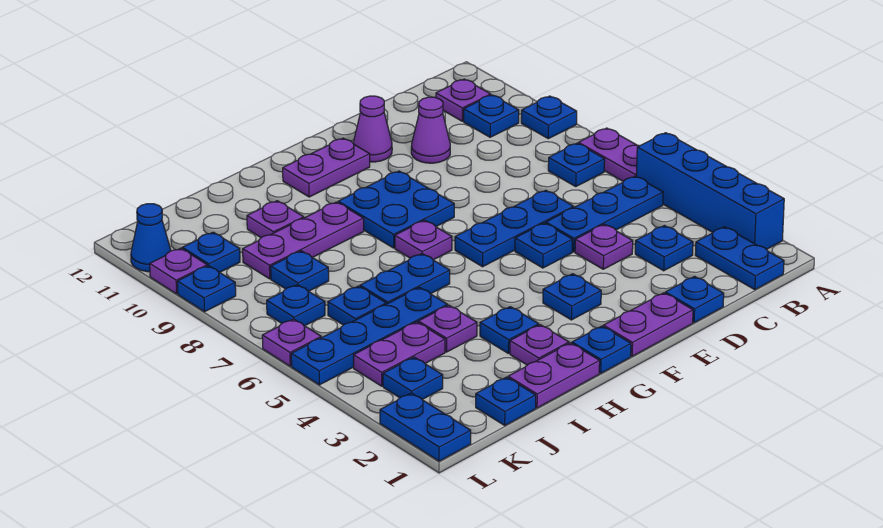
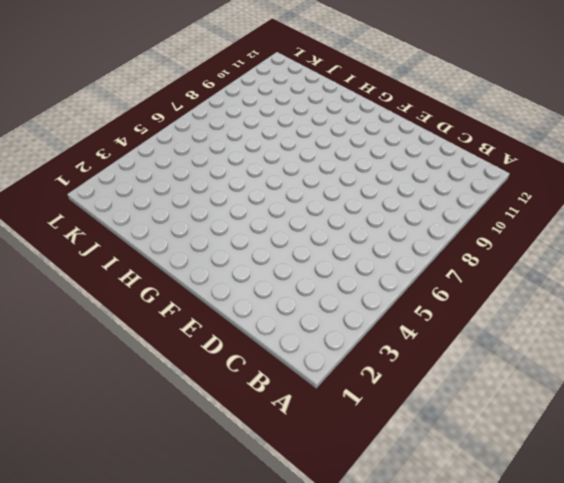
none -> blue 1x4 brick [637,133,784,250]
none -> purple 1x2 plate [578,128,639,181]
none -> blue 1x1 plate [521,96,577,139]
none -> blue 1x2 plate [695,227,784,290]

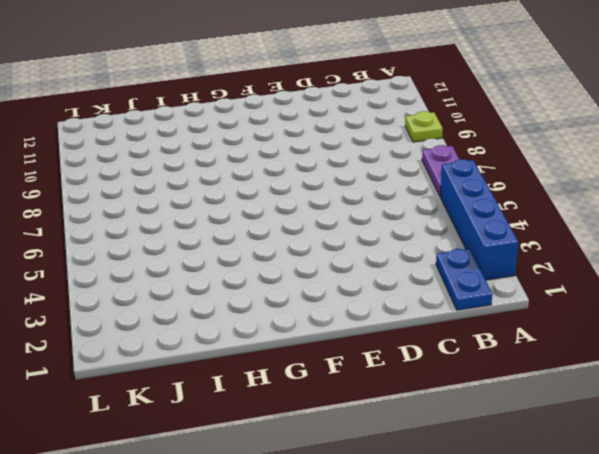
lime 1x1 plate [405,111,443,142] -> blue 1x1 plate [521,96,577,139]
none -> blue 1x3 plate [546,176,663,252]
none -> blue 1x1 plate [548,143,605,187]
none -> blue 1x1 plate [464,95,519,137]
none -> purple 1x1 plate [436,79,491,121]

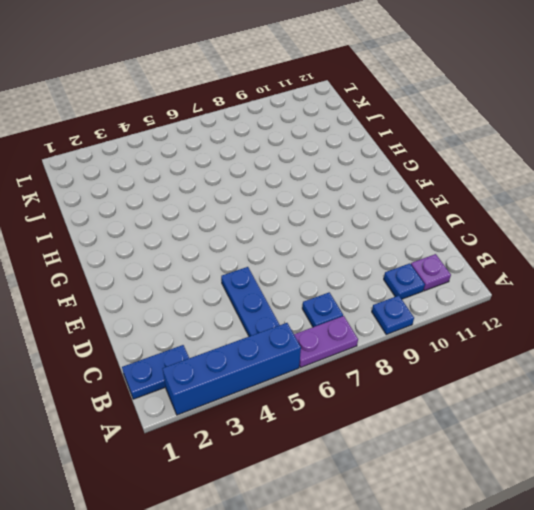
none -> blue 1x1 plate [635,226,693,271]
none -> blue 1x1 plate [665,276,724,323]
none -> purple 1x1 plate [575,224,633,269]
none -> blue 1x3 plate [455,190,574,267]

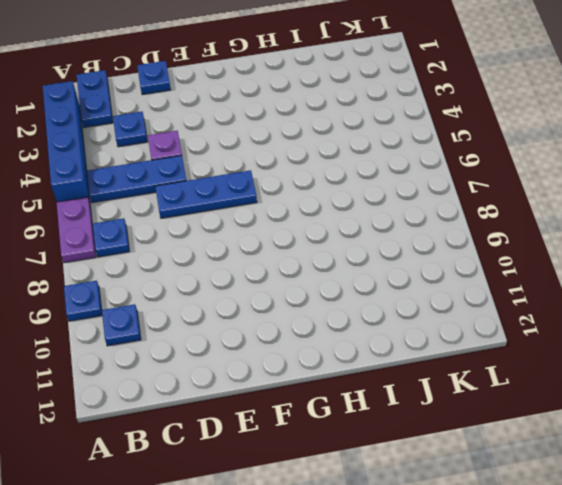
none -> purple 1x1 plate [436,79,491,121]
none -> purple 1x1 cone [411,97,450,163]
none -> purple 1x2 plate [603,293,693,356]
none -> blue 1x1 plate [515,223,572,268]

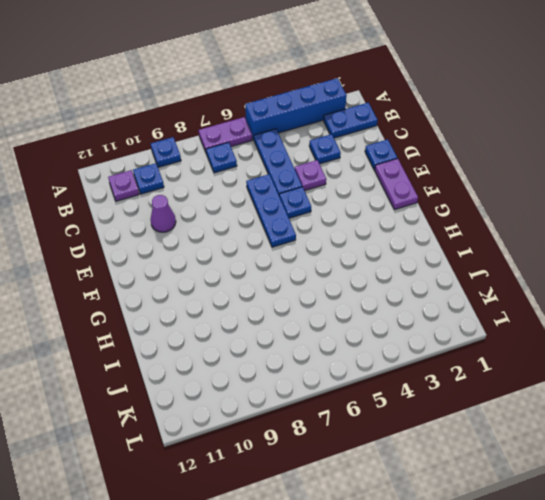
none -> purple 1x1 cone [353,96,392,162]
none -> blue 1x1 plate [543,274,601,320]
none -> blue 2x2 plate [338,171,454,248]
none -> purple 1x2 plate [283,138,370,197]

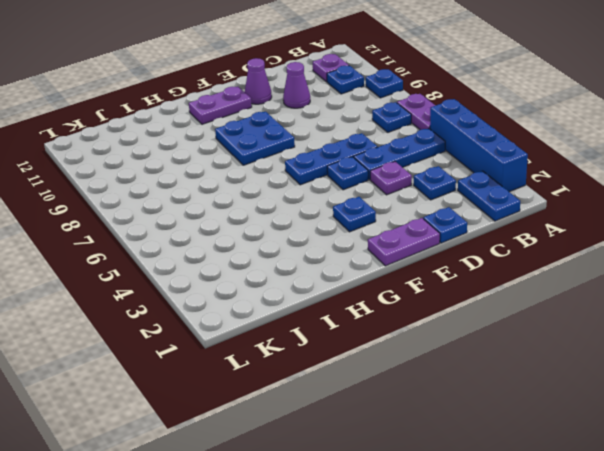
none -> blue 1x1 plate [572,326,631,373]
none -> purple 1x1 plate [395,220,452,260]
none -> purple 1x2 plate [508,343,600,408]
none -> purple 1x1 plate [510,325,569,365]

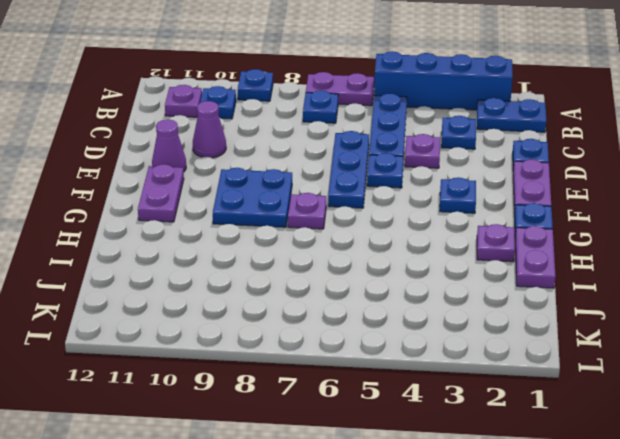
none -> blue 1x1 plate [480,307,539,353]
none -> blue 1x2 plate [360,254,450,304]
none -> purple 1x3 plate [243,202,364,279]
none -> purple 1x1 plate [418,305,477,352]

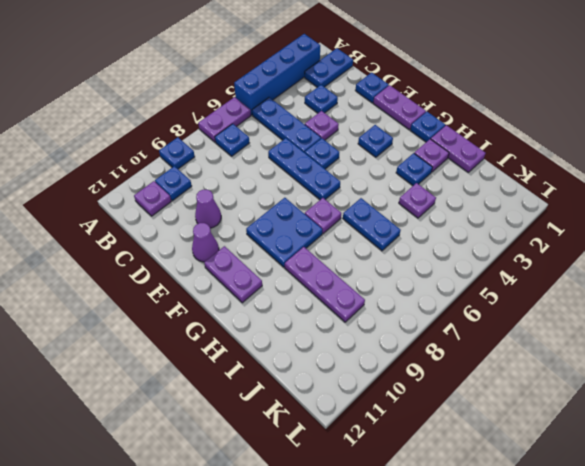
none -> blue 1x4 plate [291,287,447,385]
none -> purple 1x1 plate [247,201,304,238]
none -> blue 1x1 plate [476,377,536,425]
none -> purple 1x2 plate [354,322,445,386]

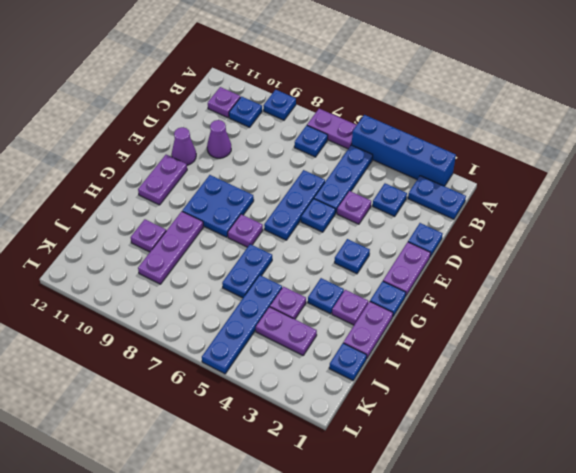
purple 1x2 plate [256,307,317,355] -> purple 1x2 plate turned to [354,322,445,386]
none -> blue 1x1 plate [328,286,386,325]
none -> blue 1x1 plate [271,251,329,291]
none -> blue 1x1 plate [383,357,443,399]
none -> blue 1x1 plate [267,285,325,326]

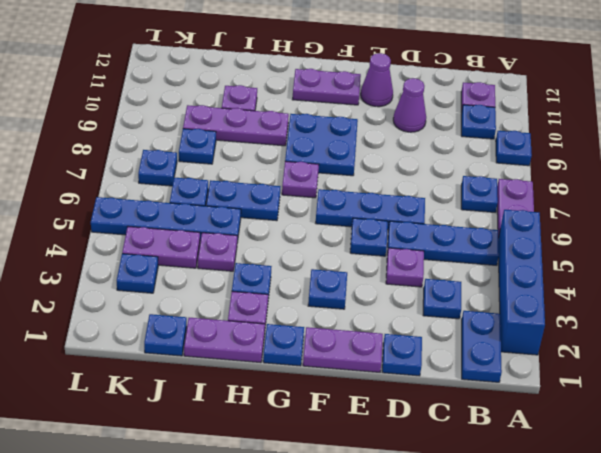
none -> blue 1x1 plate [182,232,240,272]
none -> blue 1x2 plate [380,393,471,461]
none -> purple 1x1 plate [262,319,321,366]
none -> blue 1x1 plate [177,266,236,312]

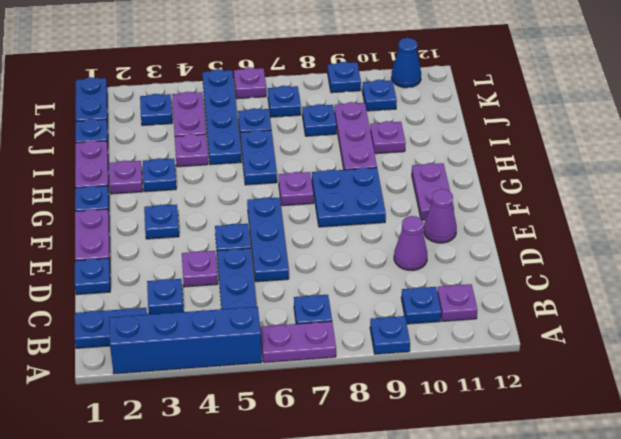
blue 1x2 plate [76,77,108,125] -> blue 1x2 plate turned to [380,393,471,461]
none -> purple 1x1 plate [150,248,207,294]

